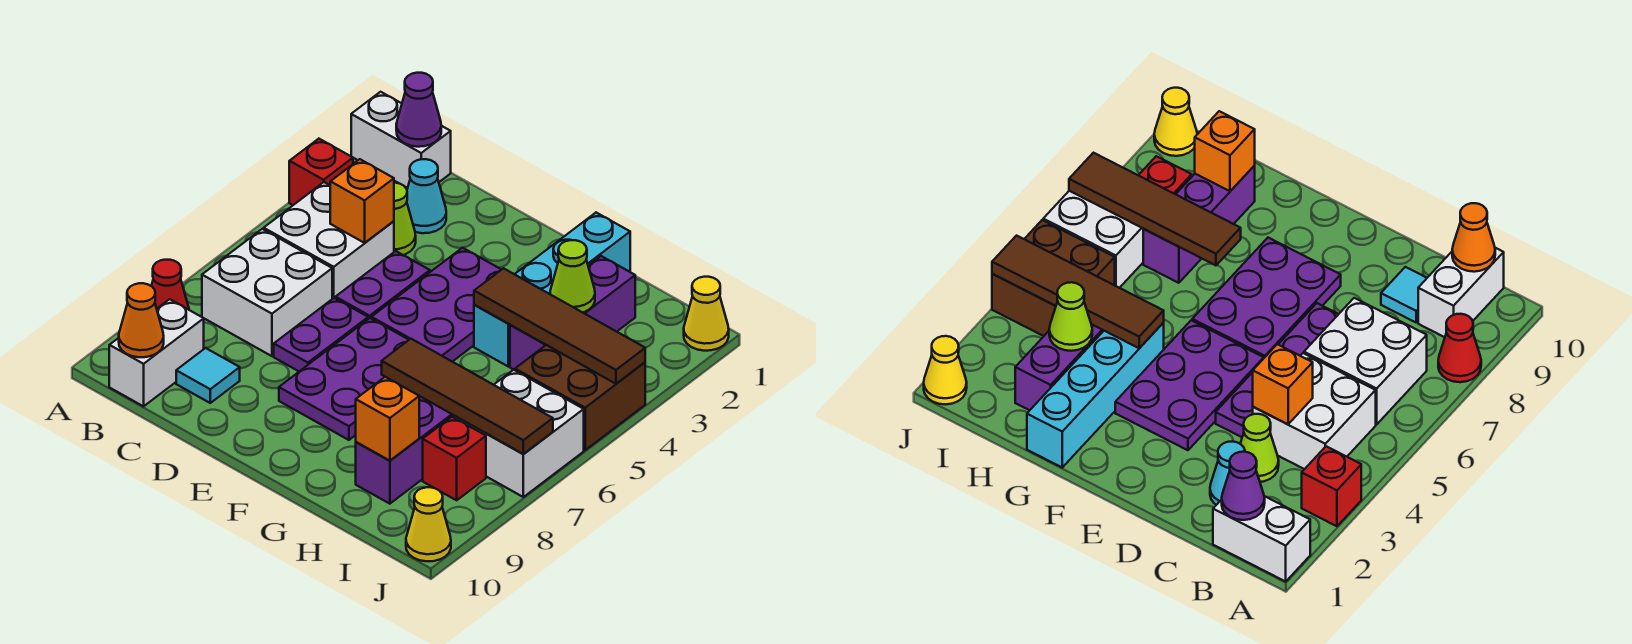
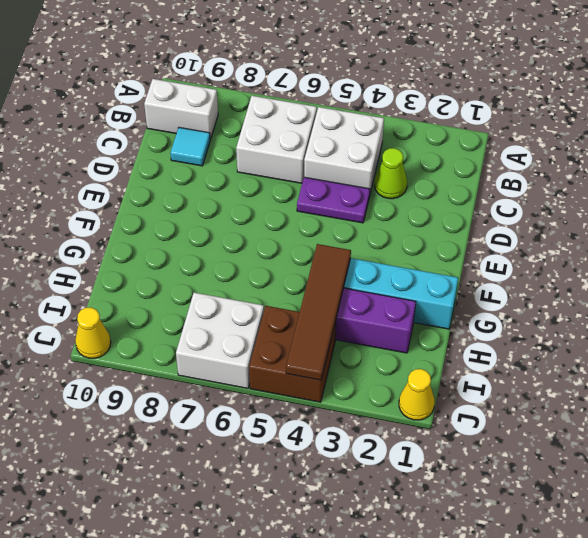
none -> white 1x2 brick [351,92,451,188]
none -> red 1x1 brick [289,139,353,205]
none -> red 1x1 cone [151,260,189,310]

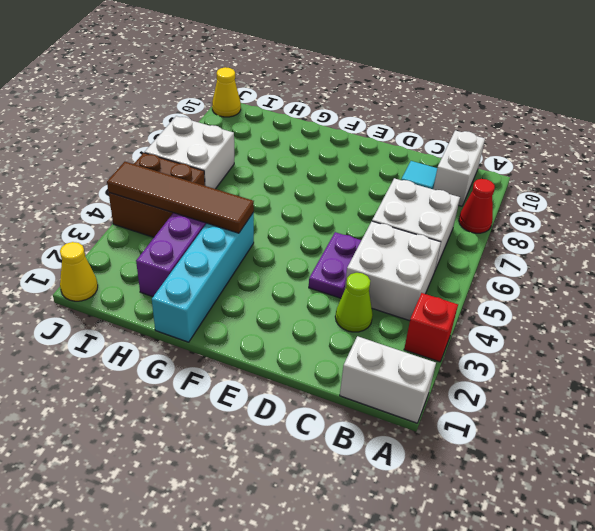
none -> cyan 1x1 cone [407,159,446,233]
none -> purple 1x2 plate [274,298,368,371]
none -> purple 2x3 plate [371,248,502,362]

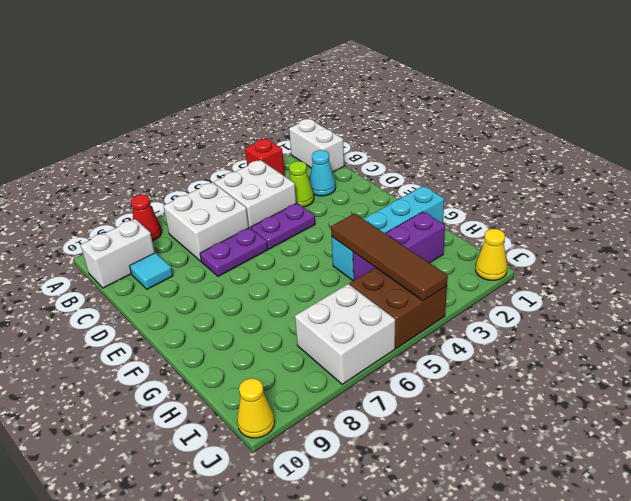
none -> purple 2x3 plate [371,248,502,362]
none -> purple 2x3 plate [279,318,408,440]
none -> purple 1x3 brick [356,396,454,504]

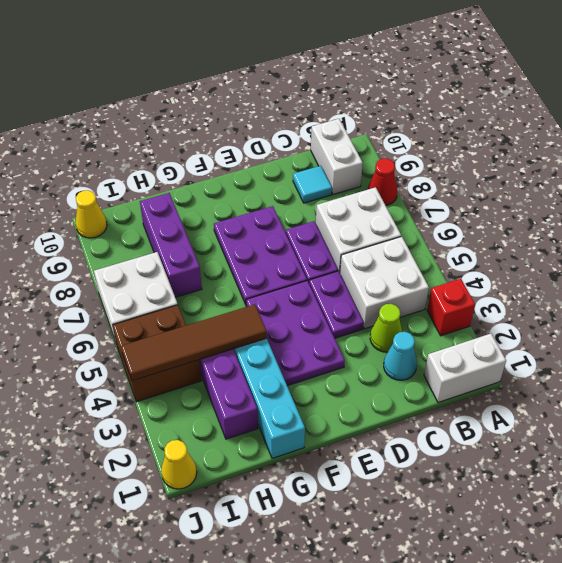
none -> red 1x1 brick [423,417,486,500]
none -> purple 1x1 cone [396,73,441,147]
none -> orange 1x1 cone [119,283,164,357]

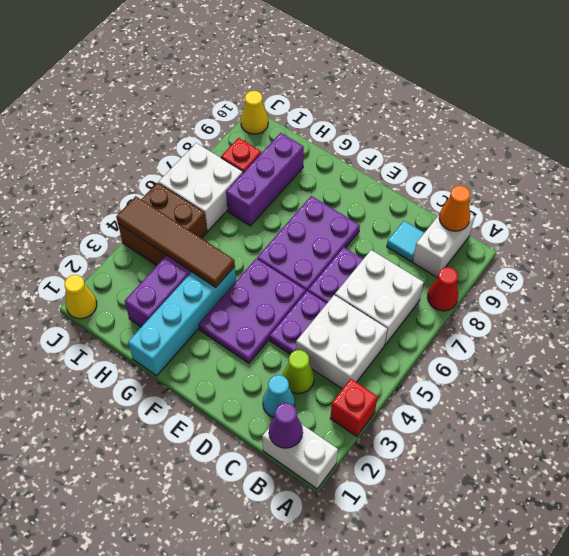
none -> orange 1x1 brick [330,159,394,243]
none -> brown 1x4 tile [382,339,553,454]
none -> lime 1x1 cone [550,240,595,313]

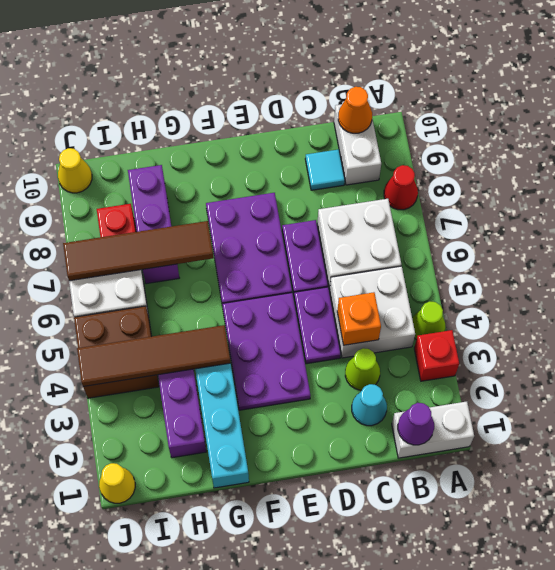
lime 1x1 cone [412,302,445,339] -> lime 1x1 cone moved to [550,240,595,313]
none -> orange 1x1 brick [356,377,419,461]

